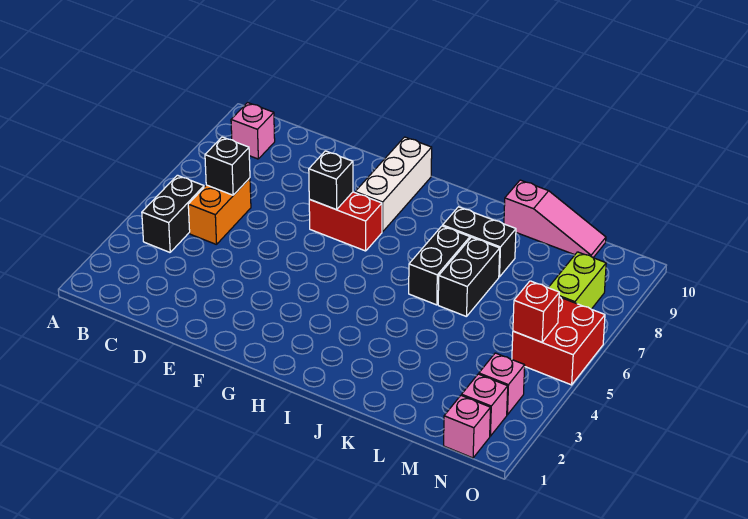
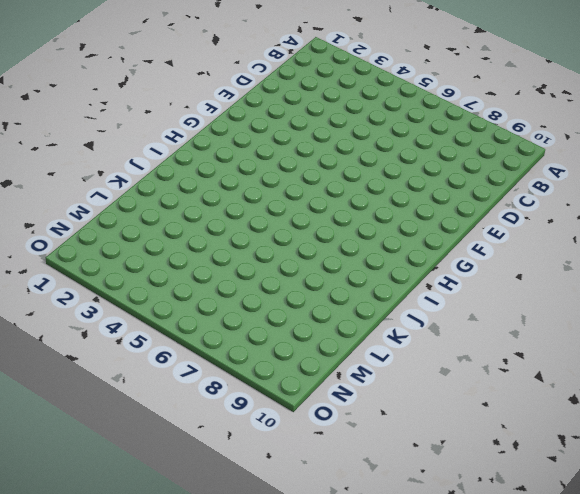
none -> black 1x2 brick [142,175,204,252]
none -> pink 1x1 brick [231,103,275,159]
none -> orange 1x2 brick [188,178,251,245]

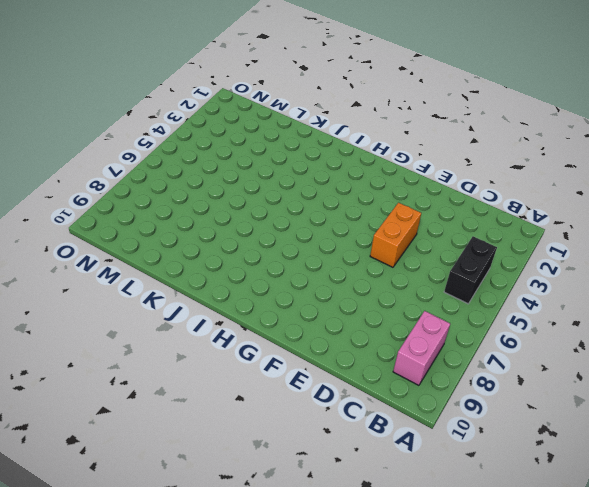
pink 1x2 brick [393,311,450,385] -> pink 1x1 brick [231,103,275,159]
orange 1x2 brick [370,203,421,267] -> orange 1x2 brick moved to [188,178,251,245]
none -> red 1x2 brick [309,192,382,251]
none -> white 1x3 brick [355,137,432,232]
none -> black 1x2 brick [409,226,470,305]

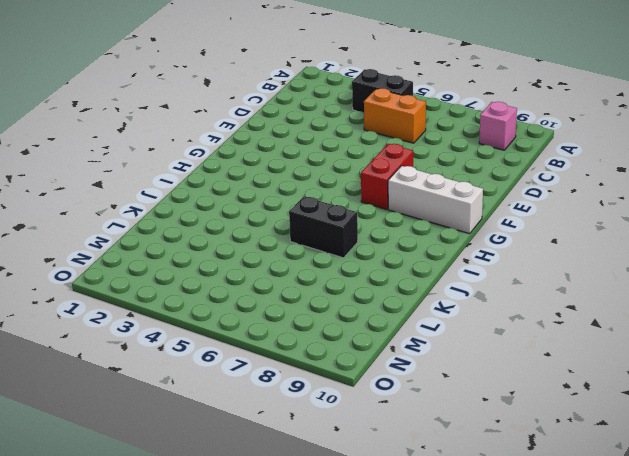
none -> black 1x2 brick [443,207,516,277]
none -> black 1x2 brick [438,237,500,317]
none -> pink 1x3 slope [504,180,606,258]

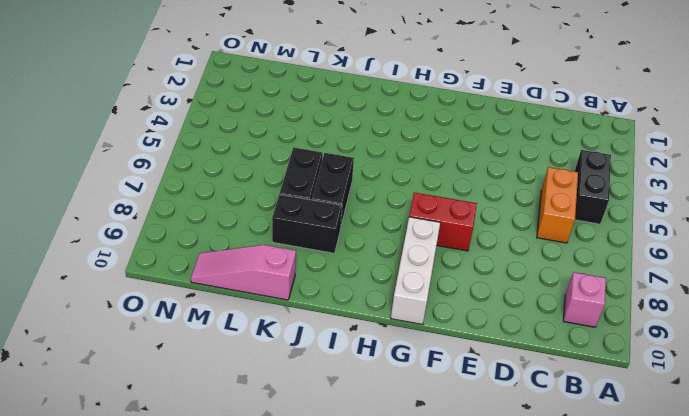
none -> pink 1x1 brick [444,395,491,458]
none -> pink 1x1 brick [462,374,508,436]
none -> pink 1x1 brick [479,353,525,415]

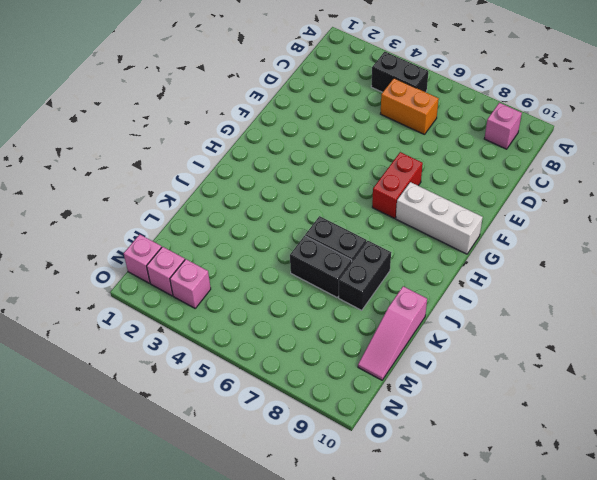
none -> red 2x2 brick [512,297,605,385]
none -> lime 1x2 brick [548,252,606,309]
none -> black 1x1 brick [205,137,250,195]

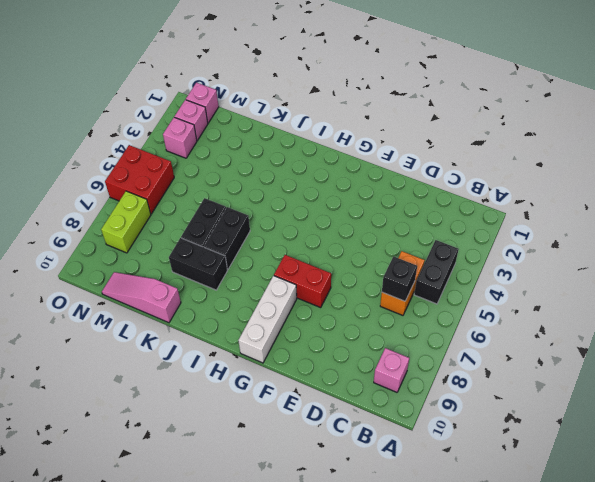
none -> black 1x1 brick [309,151,353,210]
none -> red 1x1 brick [513,281,559,342]

